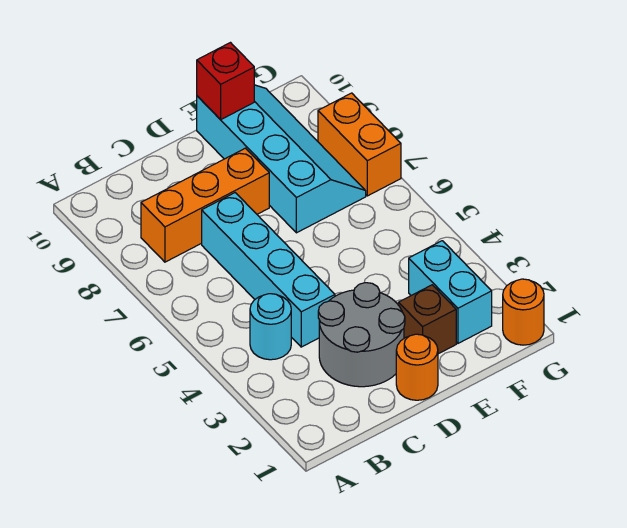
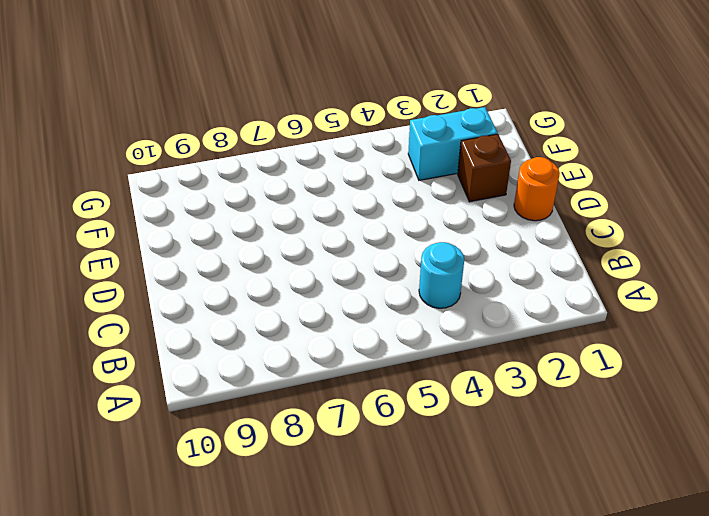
none -> orange 1x3 brick [141,148,269,262]
none -> grey 2x2 round brick [318,283,405,387]

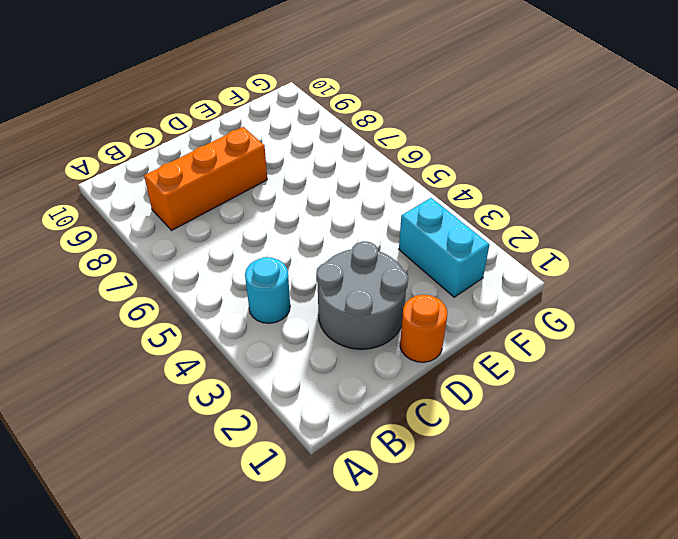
none -> cyan 1x4 brick [202,193,335,347]
none -> brown 1x1 brick [398,285,456,354]

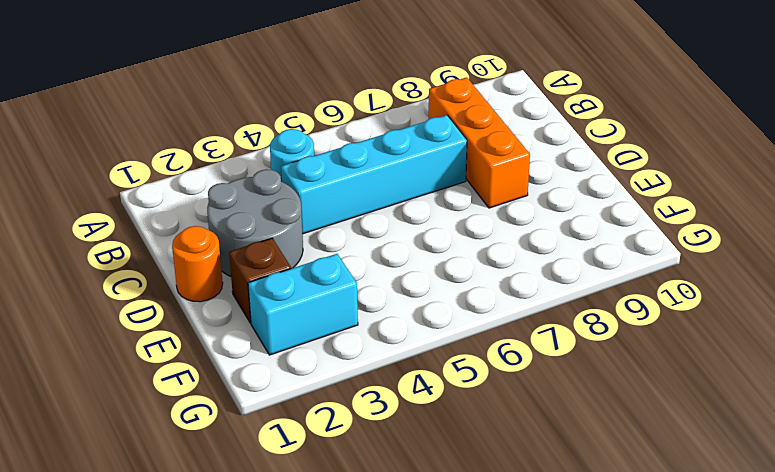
none -> cyan 2x4 slope [197,85,366,233]
none -> orange 1x1 round brick [503,279,544,345]

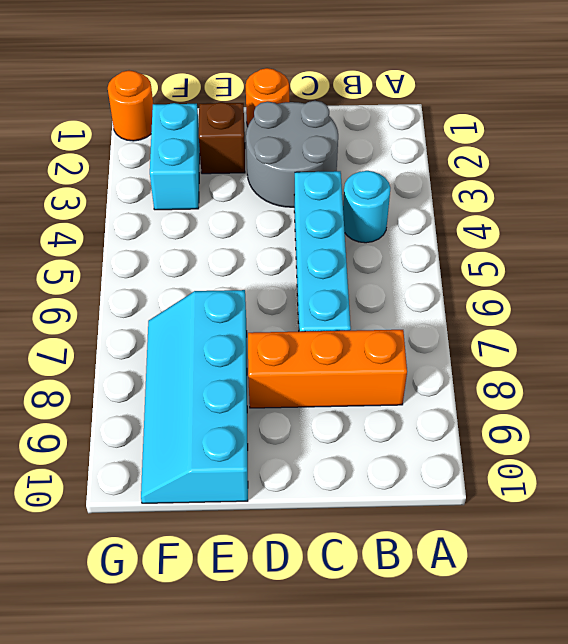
none -> orange 1x2 brick [318,93,401,196]
none -> red 1x1 brick [197,43,254,120]

